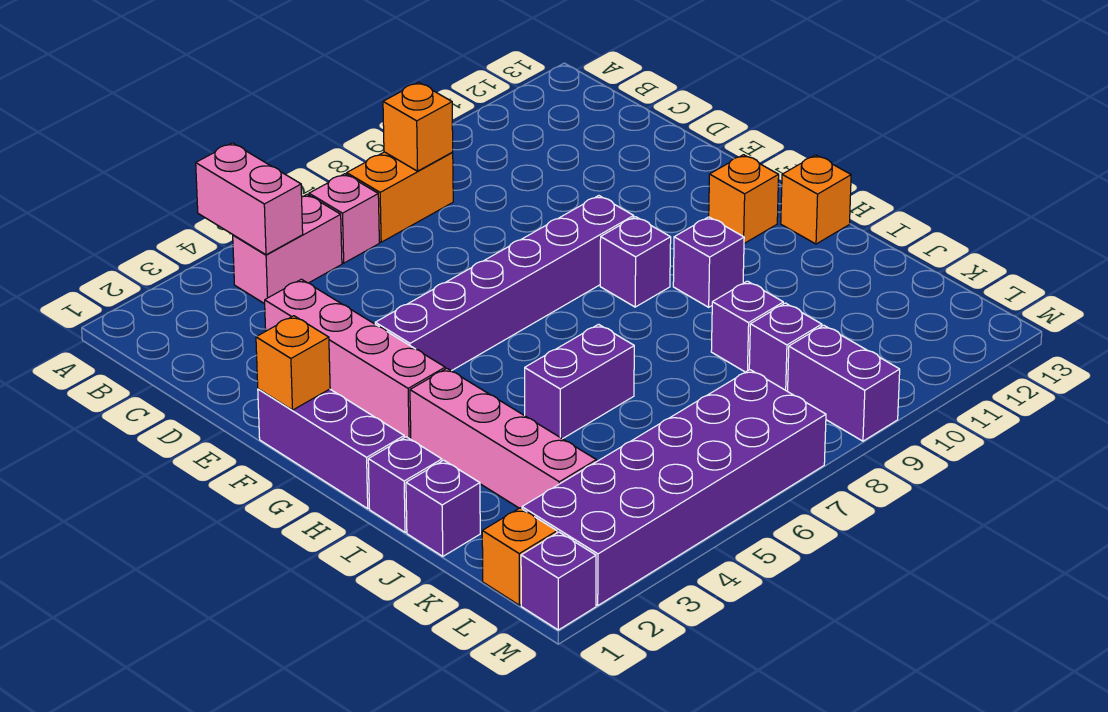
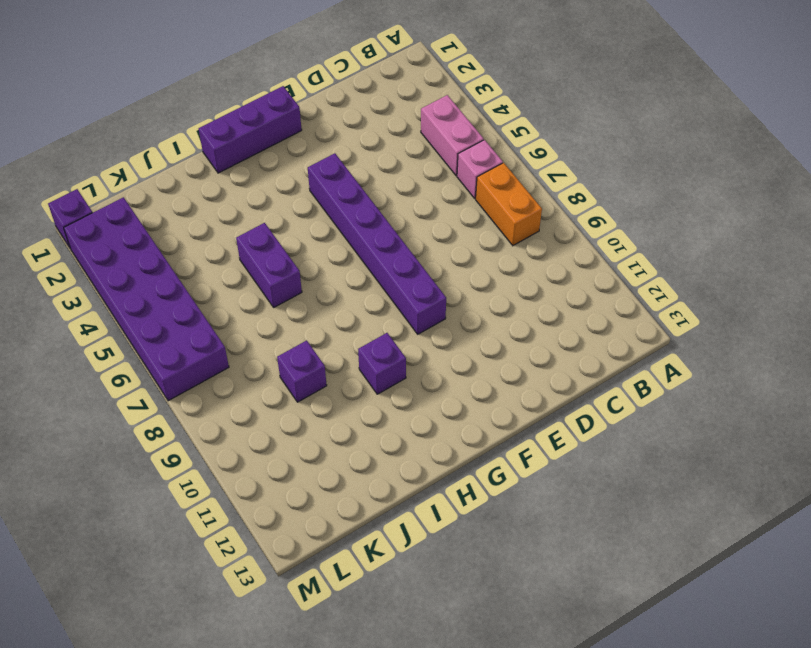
none -> pink 1x4 brick [265,279,445,439]
none -> purple 1x1 brick [600,217,671,307]
none -> orange 1x1 brick [709,155,779,243]

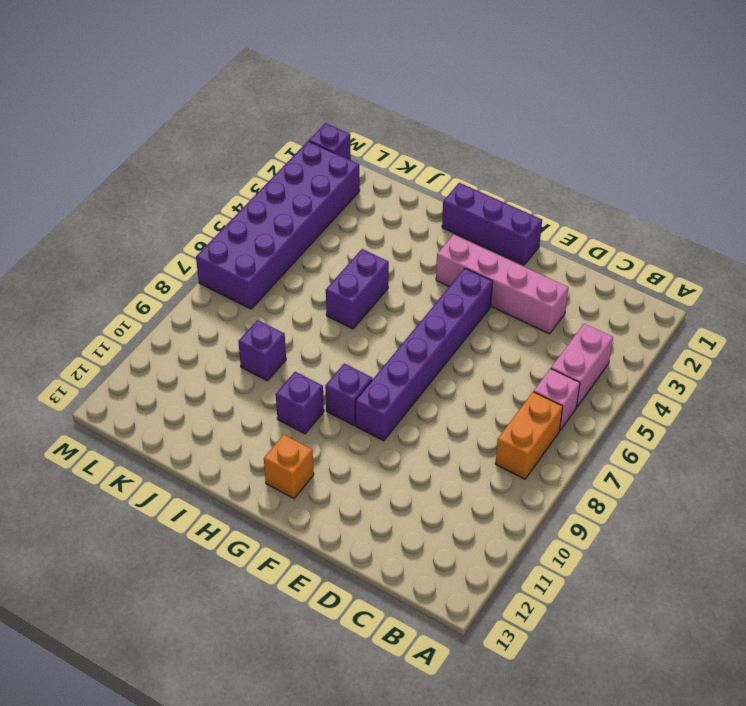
none -> pink 1x4 brick [410,368,596,509]
none -> orange 1x1 brick [781,155,851,244]
none -> purple 1x1 brick [368,437,442,532]

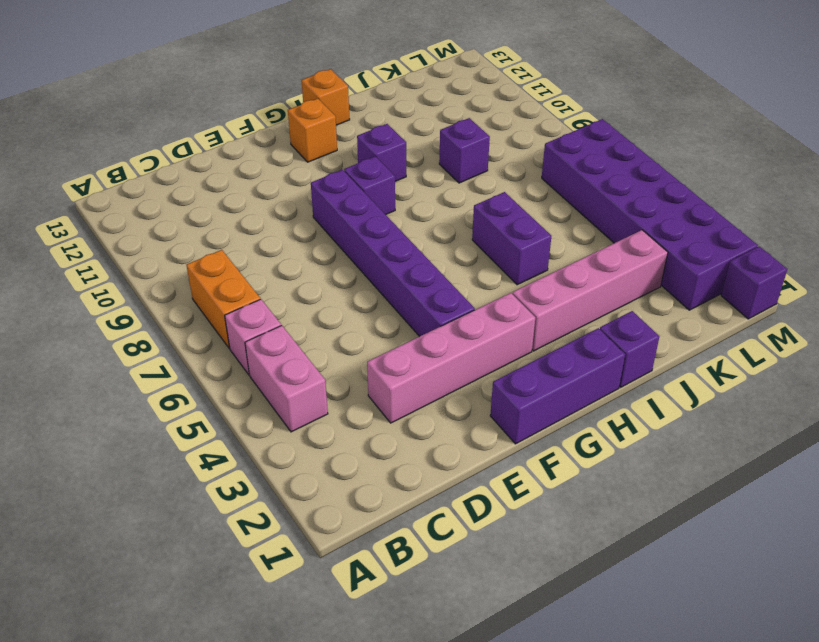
none -> purple 1x1 brick [406,460,480,556]
none -> purple 1x1 brick [749,303,822,391]
none -> orange 1x1 brick [482,508,557,605]

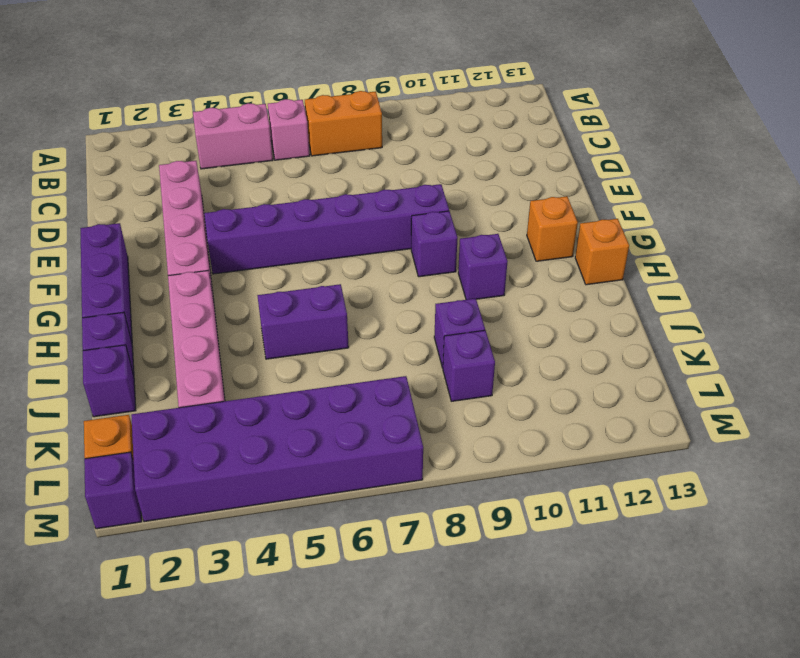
none -> purple 1x2 brick [788,325,900,441]
none -> pink 1x2 brick [196,143,303,255]
none -> orange 1x1 brick [383,82,453,171]

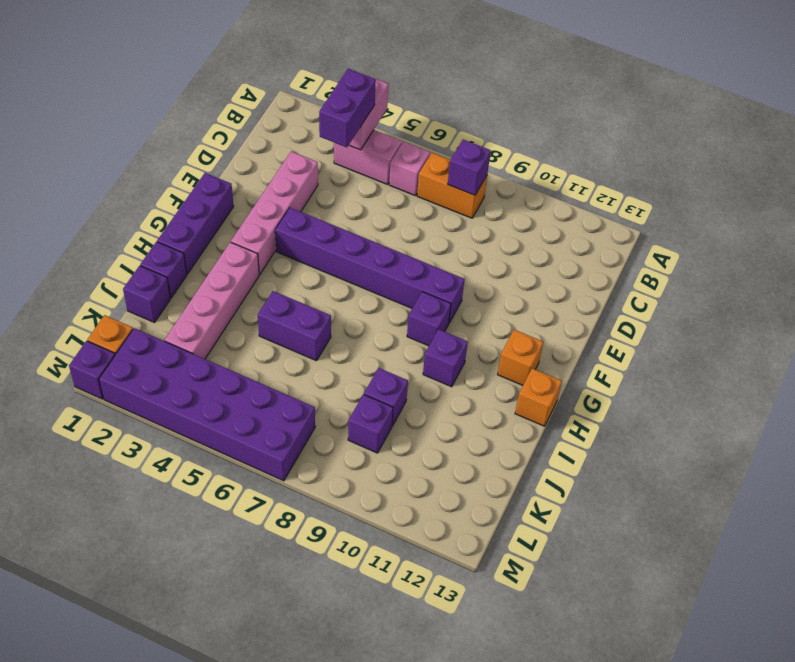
purple 1x2 brick [319,69,376,147] -> purple 1x2 brick moved to [788,325,900,441]
purple 1x1 brick [448,140,491,195] -> orange 1x1 brick [383,82,453,171]
none -> orange 1x1 brick [256,316,330,410]

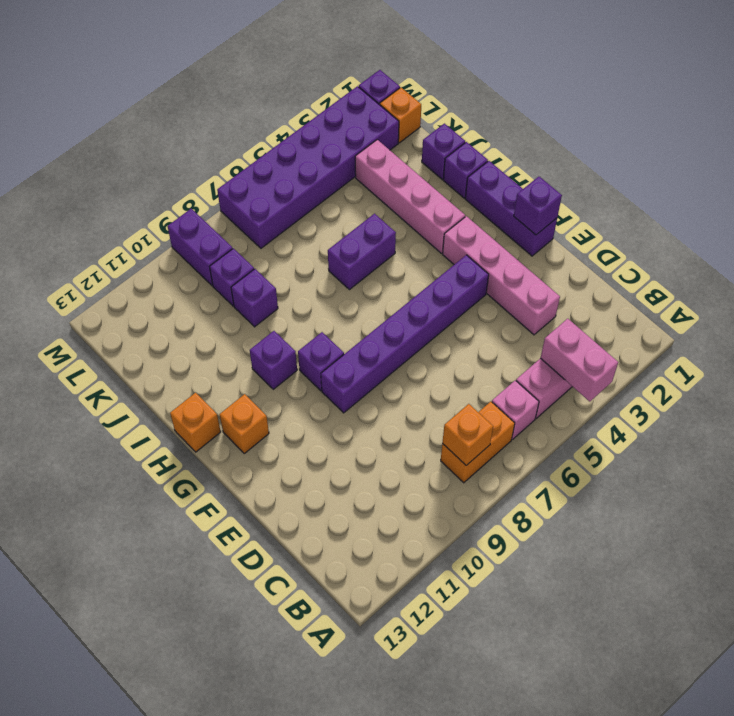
purple 1x1 brick [514,177,562,235] -> orange 1x1 brick [256,316,330,410]

